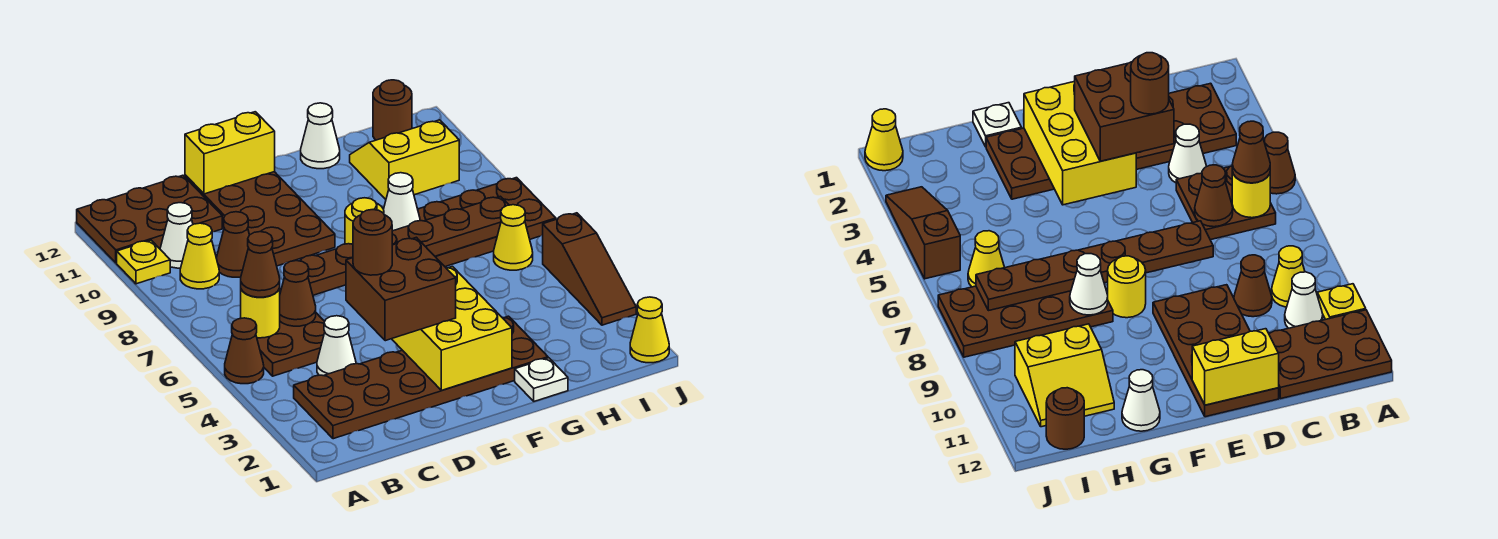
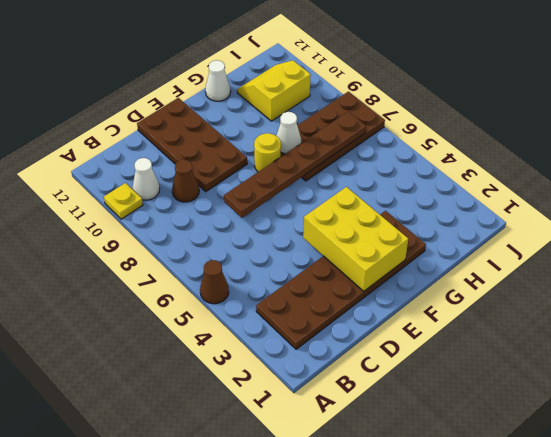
none -> brown 2x3 plate [77,175,222,263]
none -> brown 2x2 plate [257,313,325,376]
none -> yellow 1x1 cone [180,223,219,289]

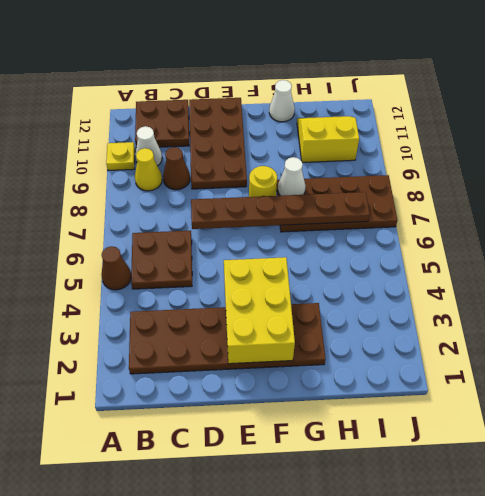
brown 2x2 plate [135,100,189,148] -> brown 2x3 plate [77,175,222,263]
none -> white 1x1 cone [317,316,356,376]
none -> white 1x1 plate [515,358,568,401]
none -> yellow 1x1 cone [494,205,533,270]

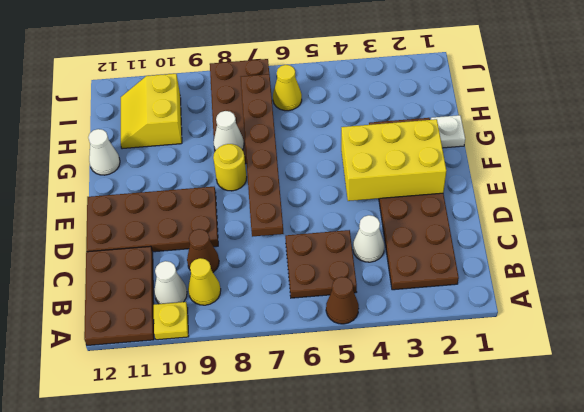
none -> brown 1x1 round brick [373,80,412,140]
none -> yellow 1x1 cone [630,297,669,363]
none -> brown 1x3 slope [543,213,636,325]

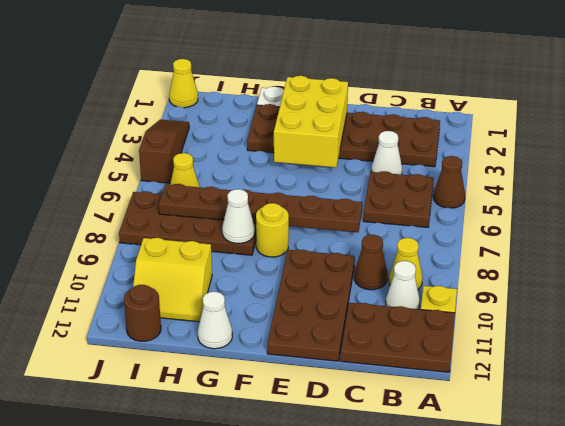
none -> yellow 1x1 round brick [241,289,280,338]
none -> brown 1x1 cone [280,261,316,326]
none -> yellow 1x2 brick [185,112,275,194]

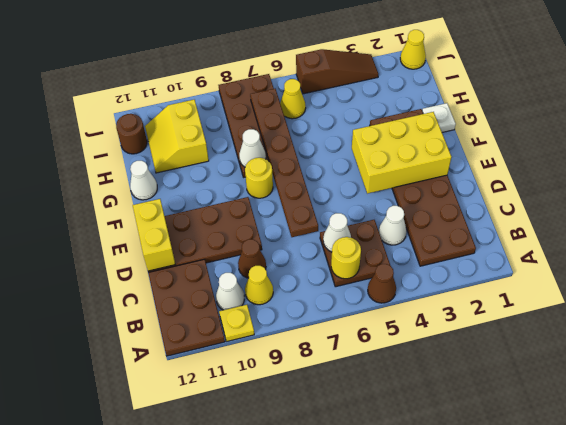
white 1x1 cone [323,213,351,252] -> brown 1x1 cone [280,261,316,326]
none -> brown 1x1 cone [241,232,280,297]
none -> brown 2x2 brick [346,237,456,341]
none -> brown 1x1 round brick [353,210,392,275]

